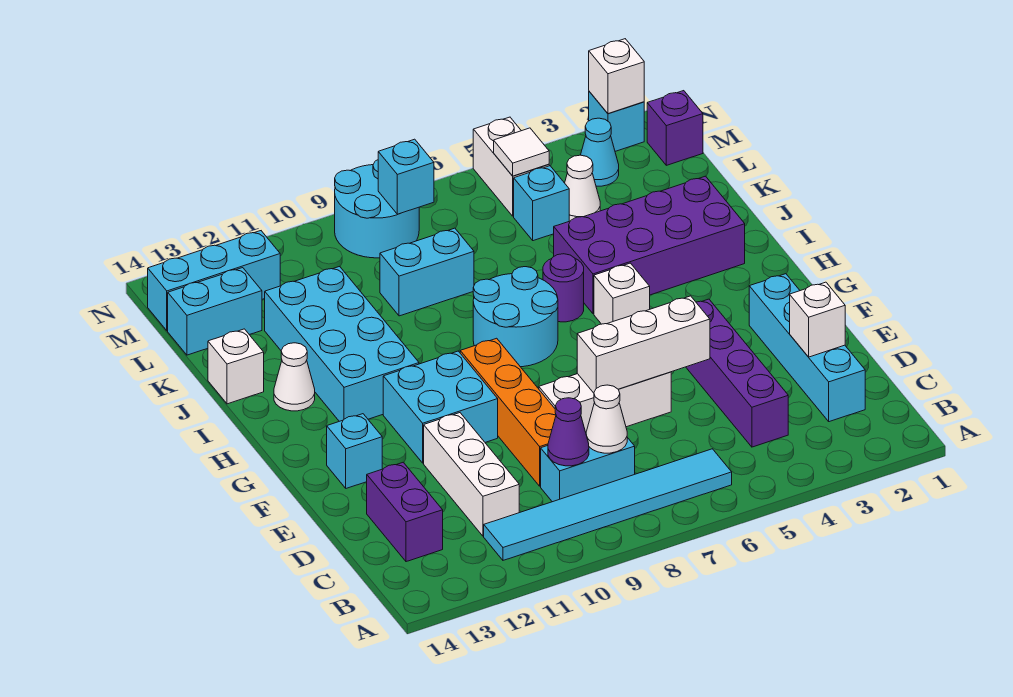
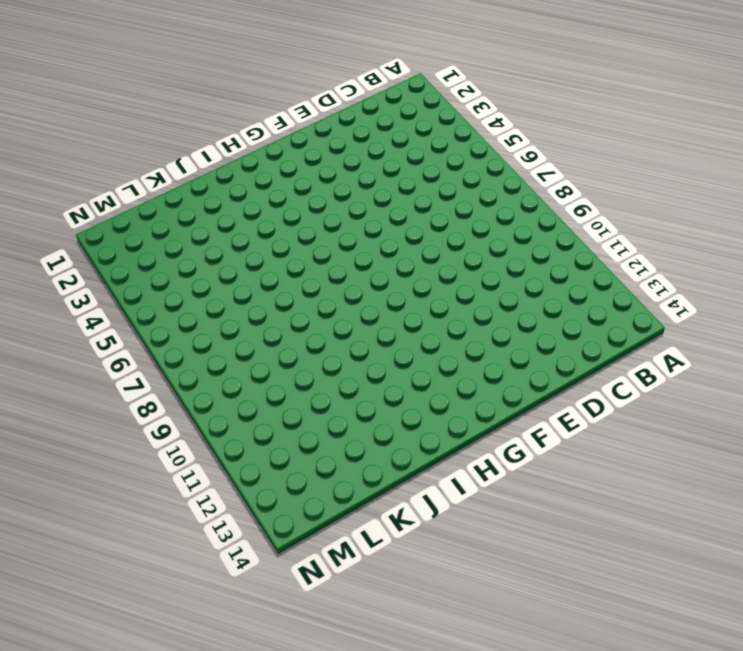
none -> cyan 1x6 tile [484,449,732,560]
none -> cyan 1x4 brick [749,274,865,422]
none -> purple 1x4 brick [686,299,788,447]
none -> cyan 1x2 brick [541,438,635,502]

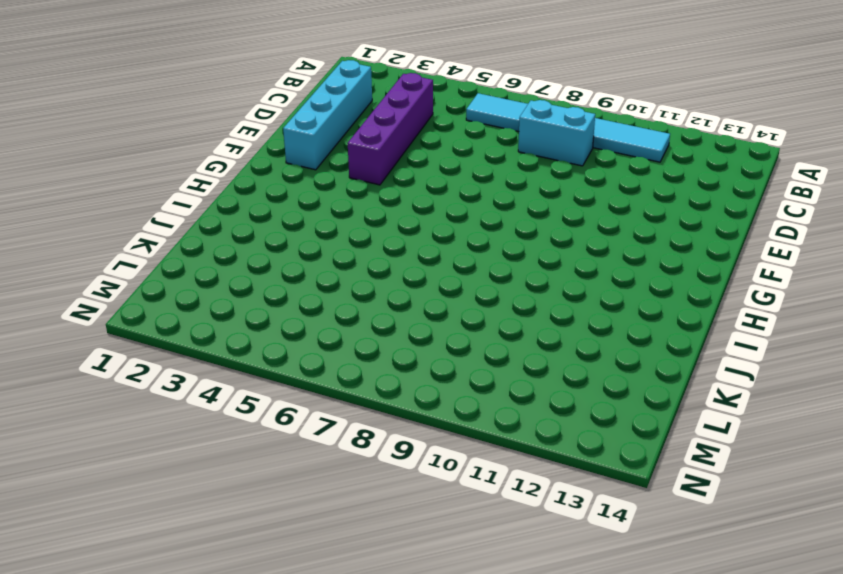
none -> white 1x3 brick [424,413,519,536]
none -> purple 1x2 brick [367,462,443,562]
none -> orange 1x4 brick [460,338,556,486]
none -> white 1x3 brick [539,372,671,432]

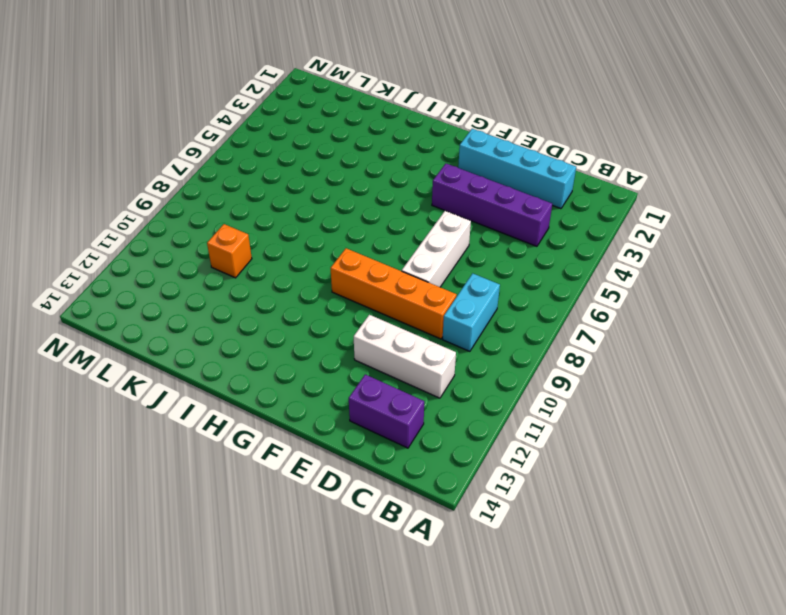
orange 1x1 brick [207,224,252,278] -> none
none -> cyan 1x6 tile [484,449,732,560]
none -> cyan 2x2 brick [383,351,498,463]
none -> cyan 1x1 brick [327,414,382,488]
none -> white 1x1 brick [594,263,650,324]

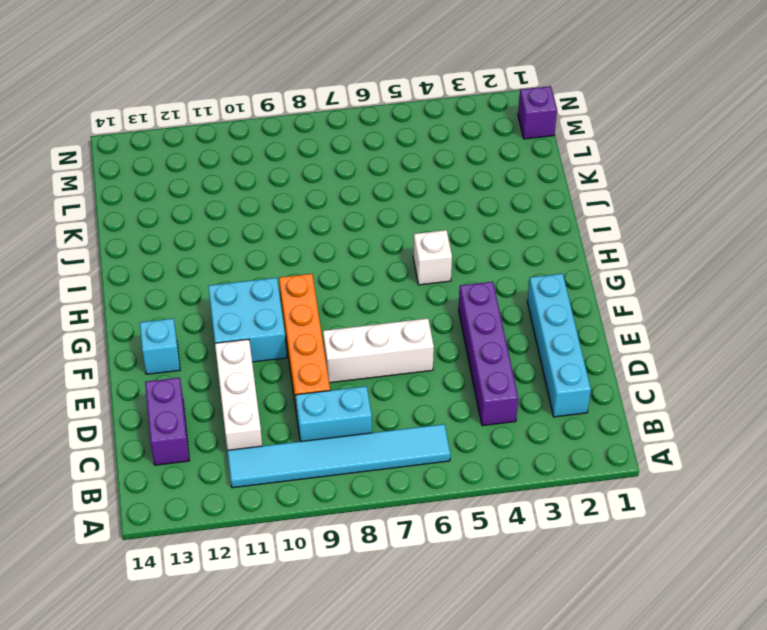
none -> cyan 2x2 round brick [473,267,558,367]
none -> cyan 2x4 brick [265,267,419,421]
none -> purple 2x4 brick [554,176,745,314]
none -> purple 1x1 round brick [543,254,584,322]

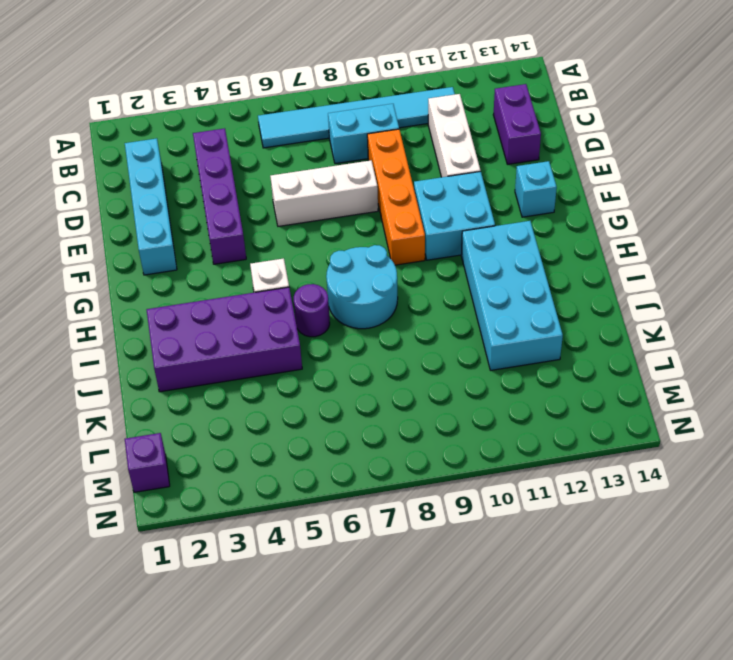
none -> white 1x1 cone [274,343,315,411]
none -> white 1x1 brick [208,329,264,404]
none -> cyan 1x2 brick [380,228,474,316]
none -> white 1x1 cone [565,155,600,221]

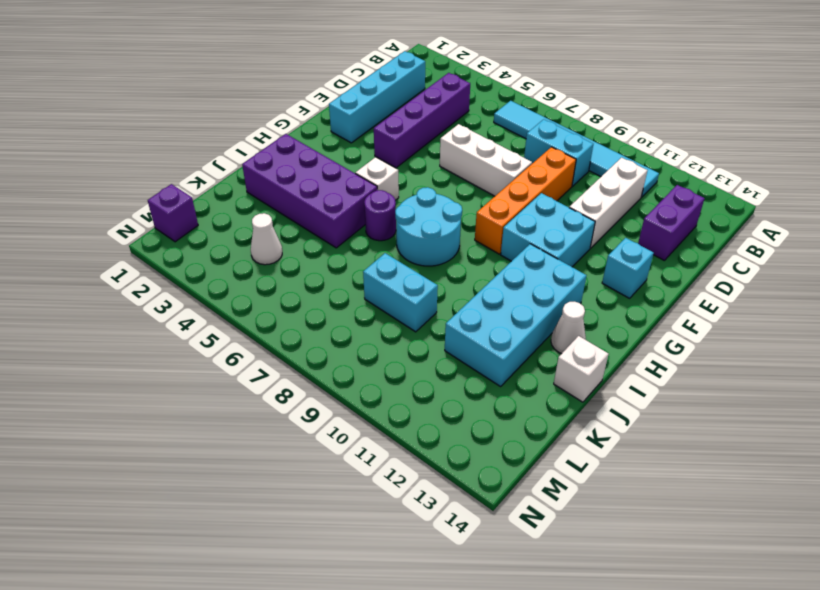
none -> cyan 1x1 brick [514,166,569,241]
none -> cyan 1x2 brick [168,268,262,355]
none -> cyan 1x1 cone [581,118,619,186]
none -> white 1x2 brick [473,117,549,216]

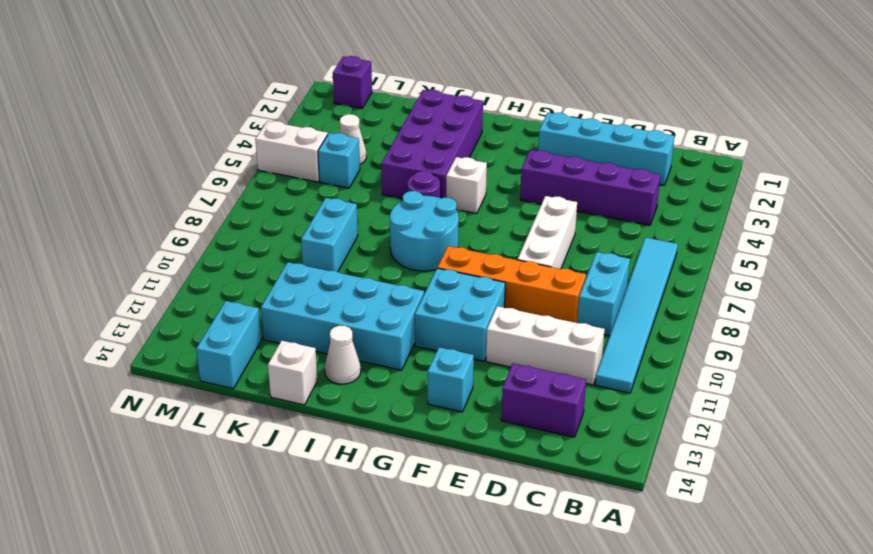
none -> cyan 1x1 cone [581,118,619,186]
none -> cyan 2x2 round brick [335,160,419,258]
none -> cyan 1x3 brick [148,231,280,331]
none -> cyan 1x1 brick [589,92,644,151]

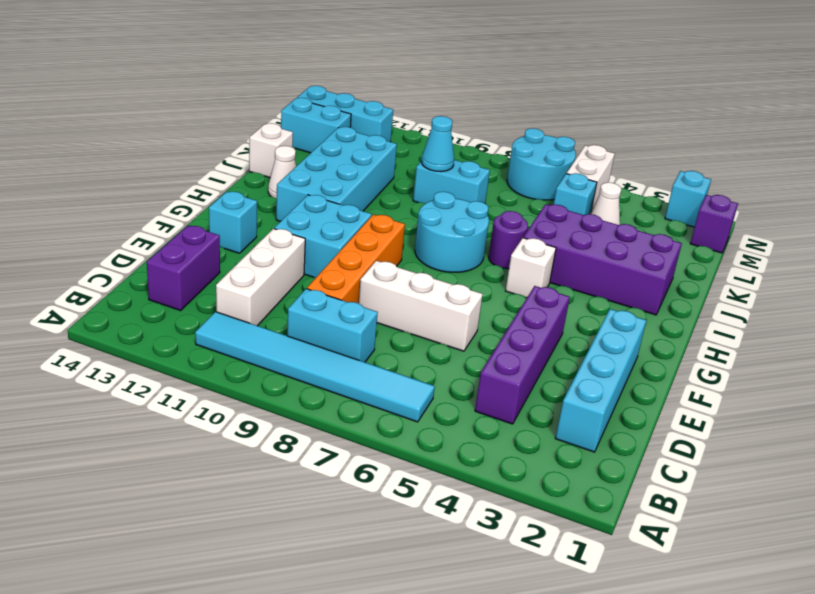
cyan 1x1 cone [422,116,454,172] -> cyan 1x1 cone moved to [581,118,619,186]
cyan 2x2 round brick [507,128,576,200] -> cyan 2x2 round brick moved to [335,160,419,258]
none -> white 1x1 cone [586,385,627,453]
none -> purple 1x1 cone [548,398,589,466]
none -> white 1x1 brick [790,282,845,357]
none -> white 1x3 brick [577,296,710,393]

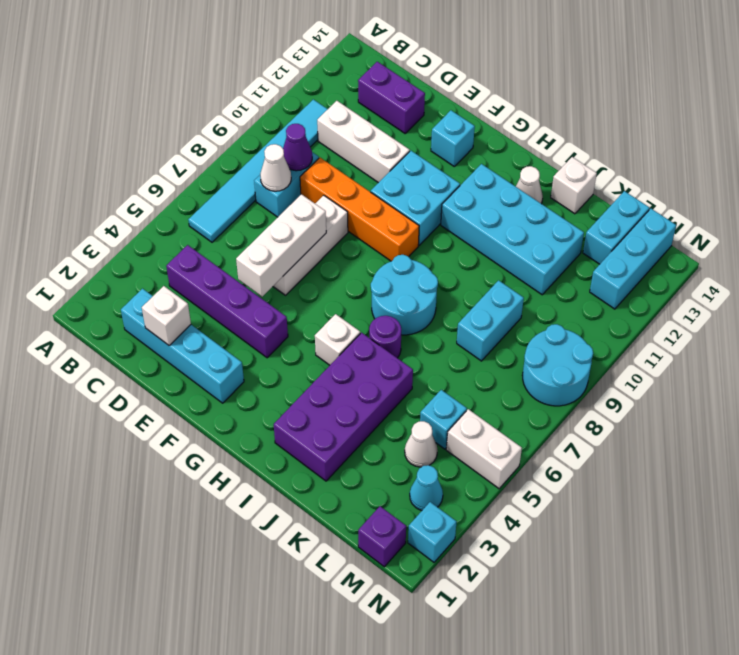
none -> white 1x1 tile [494,128,549,176]
none -> cyan 1x1 brick [378,139,434,214]
none -> white 1x1 brick [589,39,644,114]

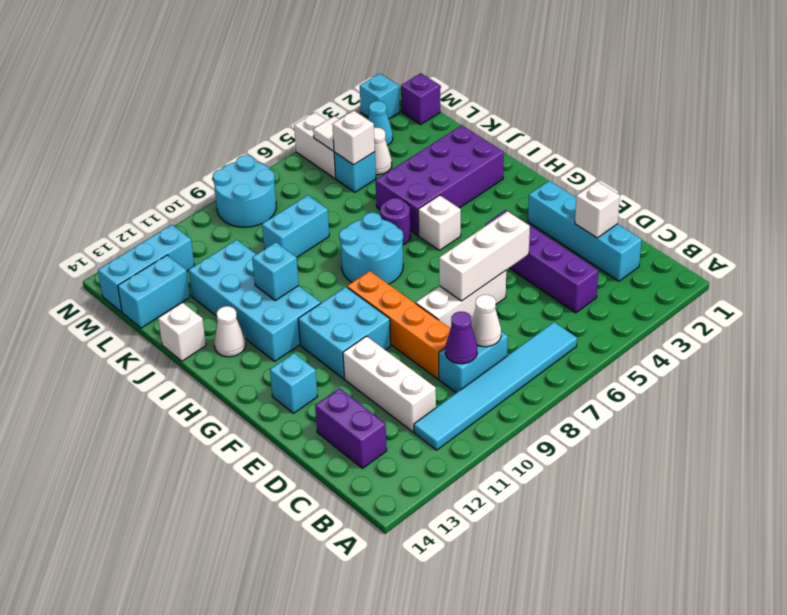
cyan 1x1 brick [252,242,299,301] -> cyan 1x1 brick moved to [378,139,434,214]
white 1x1 brick [332,111,375,165] -> white 1x1 brick moved to [589,39,644,114]

